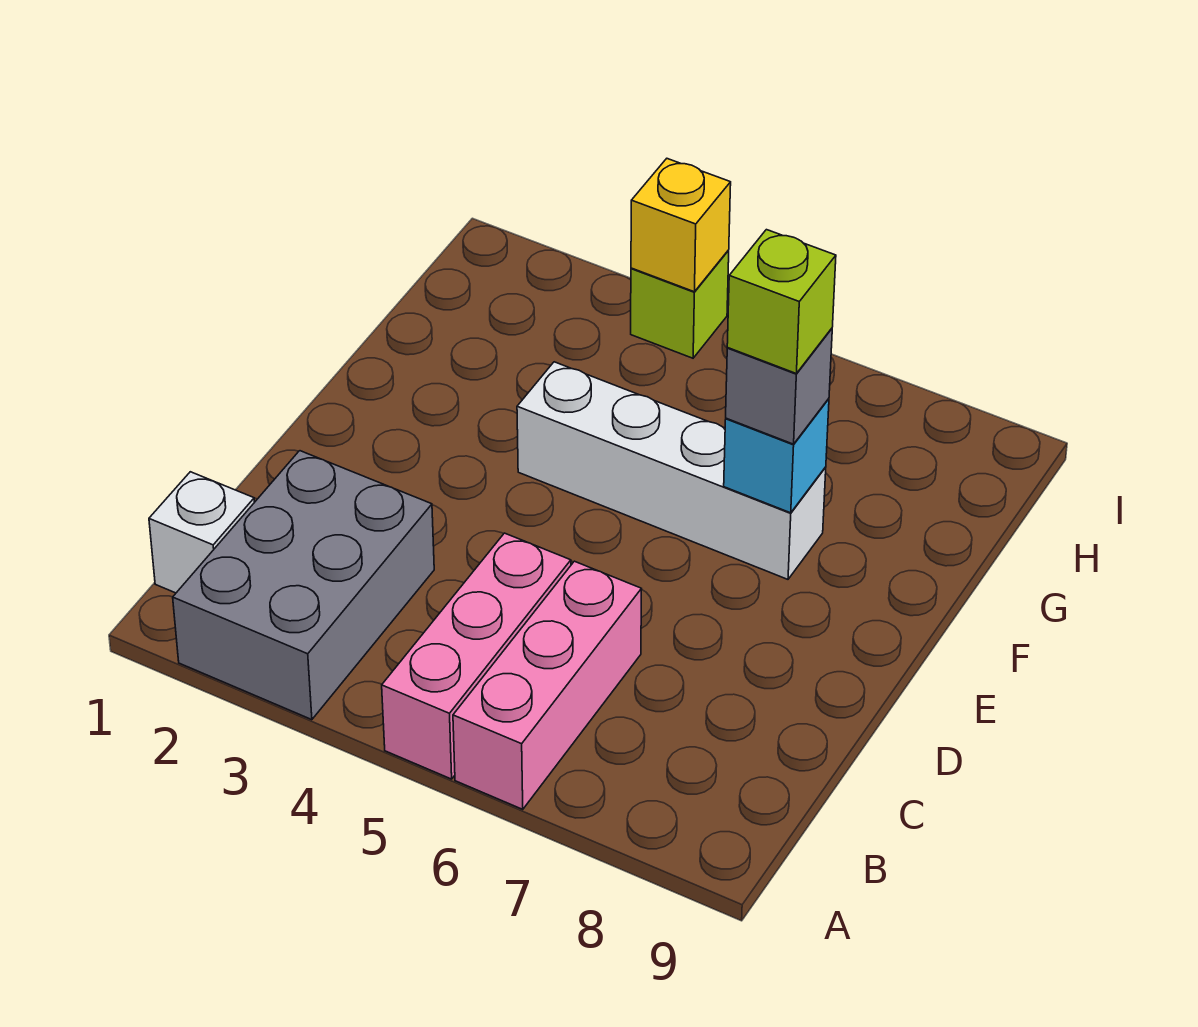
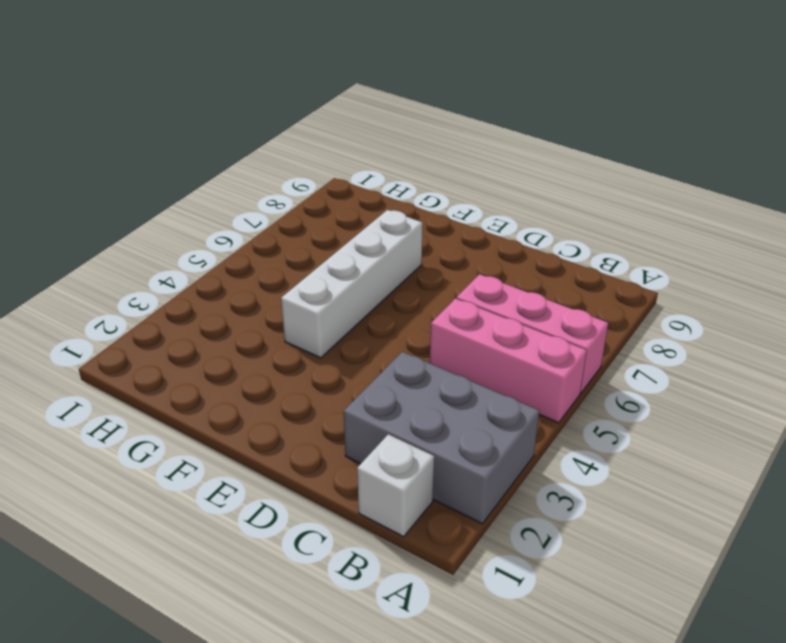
none -> lime 1x1 brick [631,250,729,358]
none -> cyan 1x1 brick [724,399,829,513]

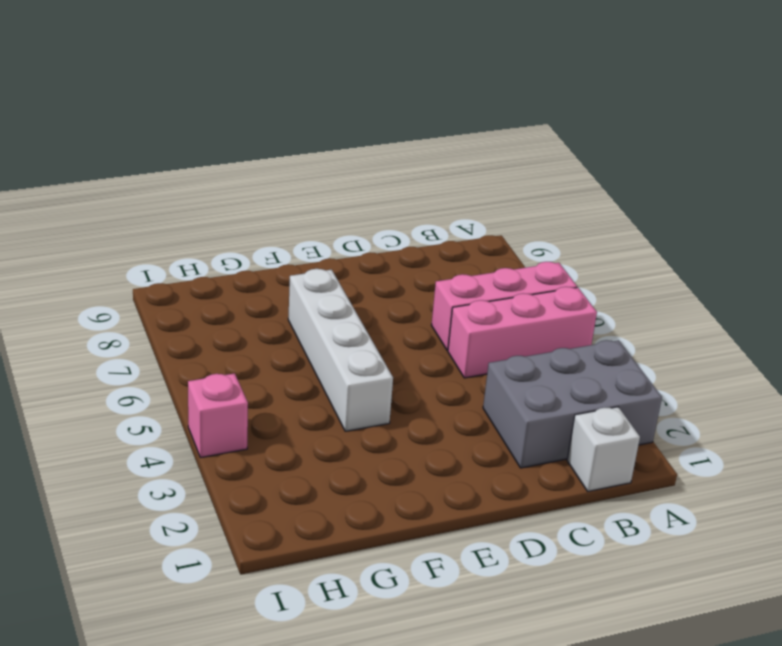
pink 1x1 brick [188,373,248,458] -> lime 1x1 brick [631,250,729,358]
none -> cyan 1x1 brick [724,399,829,513]
none -> yellow 1x1 brick [631,159,731,292]

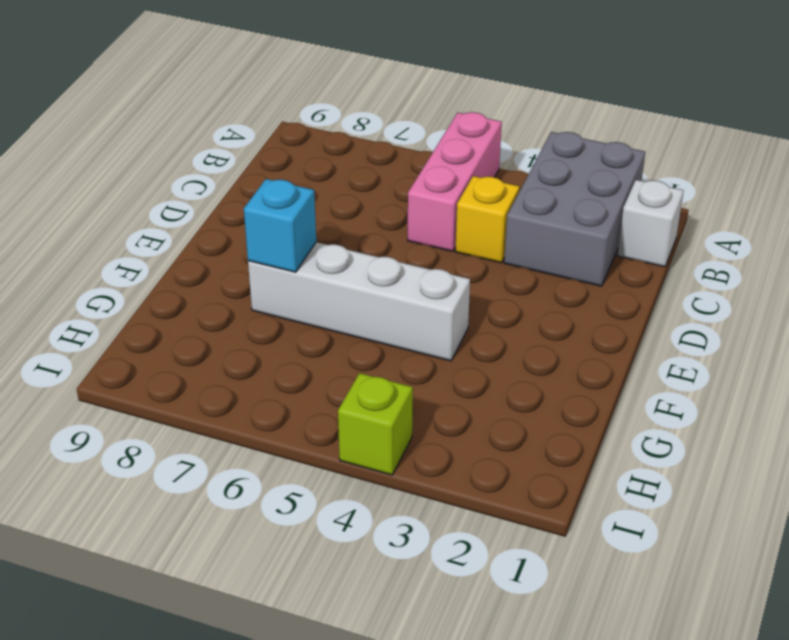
yellow 1x1 brick [455,176,520,263] -> yellow 1x1 brick moved to [631,159,731,292]
none -> pink 1x3 brick [453,561,642,809]
none -> grey 1x1 brick [726,328,832,444]

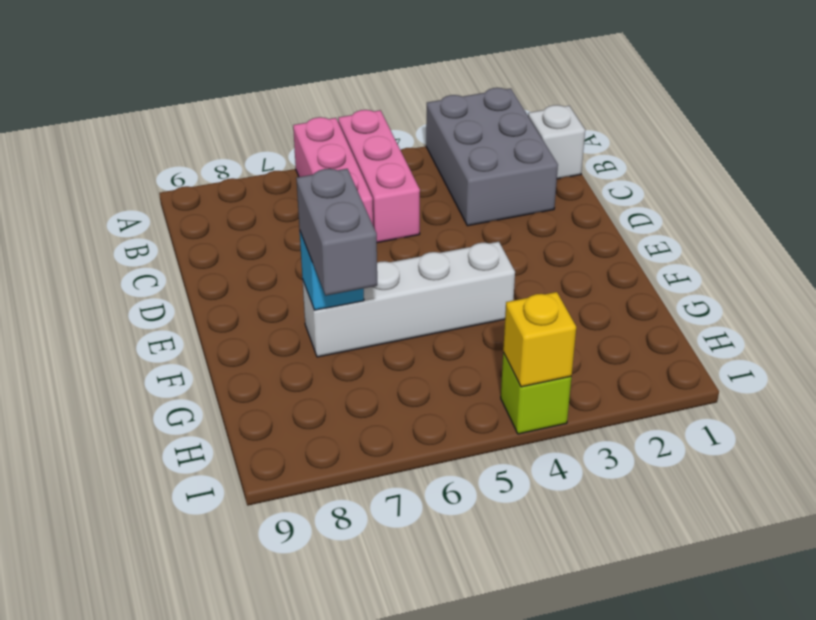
grey 1x2 brick [296,169,377,296] -> grey 1x1 brick [726,328,832,444]
none -> lime 1x1 brick [727,230,836,373]

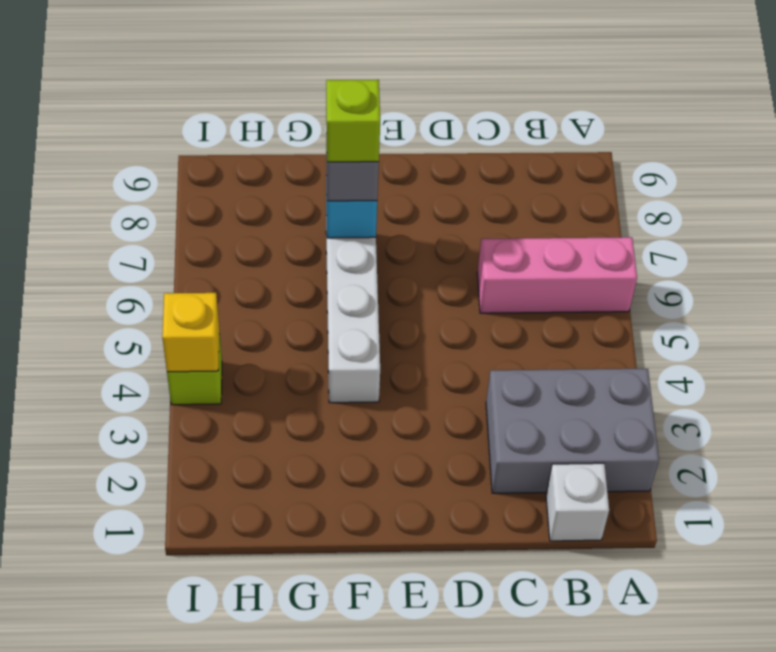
none -> pink 1x3 brick [382,533,571,779]

